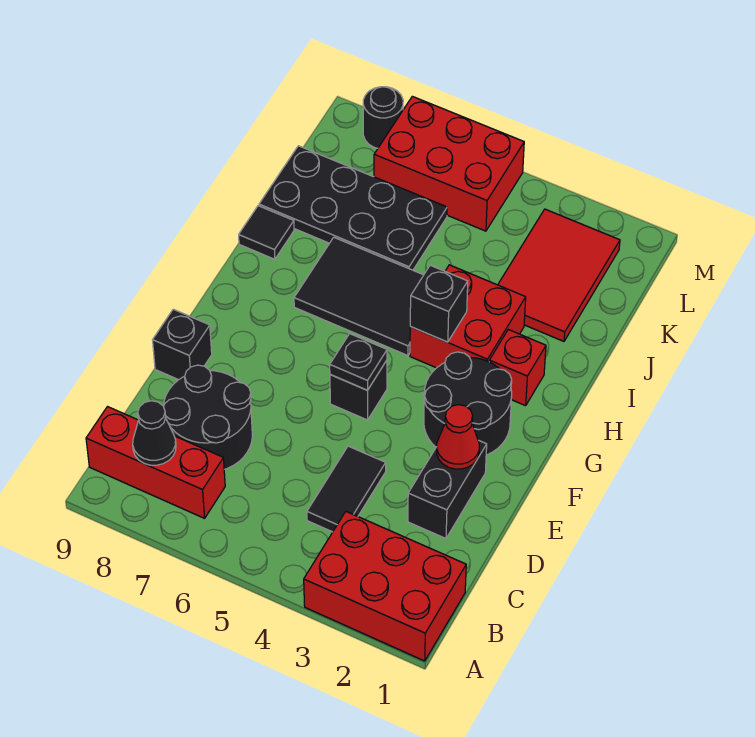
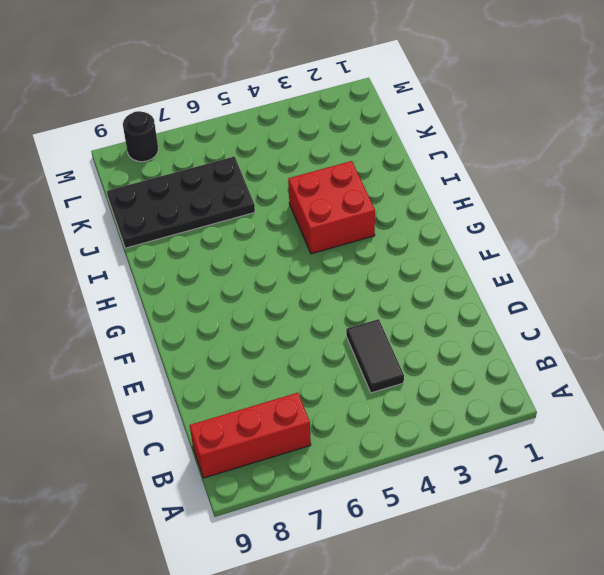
none -> red 2x3 brick [304,512,466,661]
none -> black 2x2 round brick [164,365,252,469]
none -> black 1x2 brick [408,440,487,539]

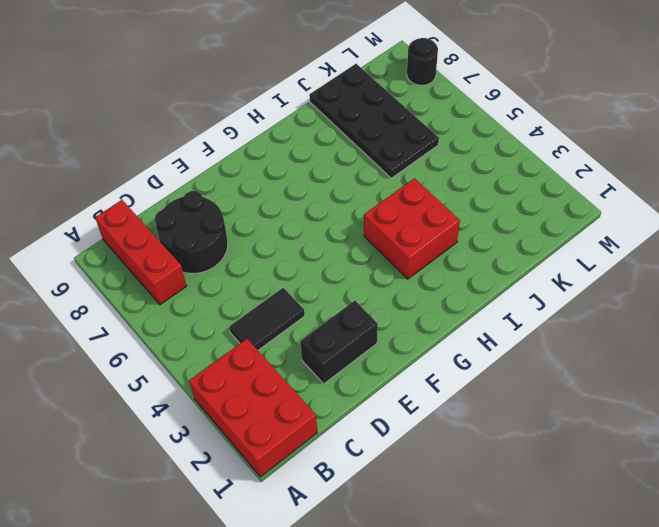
none -> black 1x1 brick [153,309,212,380]
none -> black 2x2 round brick [424,352,512,455]
none -> black 1x1 brick [330,360,387,420]

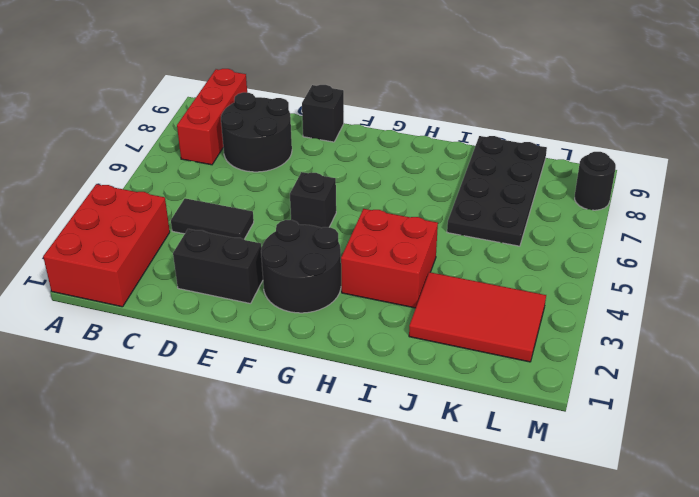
none -> red 1x1 brick [489,330,546,406]
none -> black 2x3 tile [294,237,423,356]
none -> black 1x1 tile [239,206,294,259]

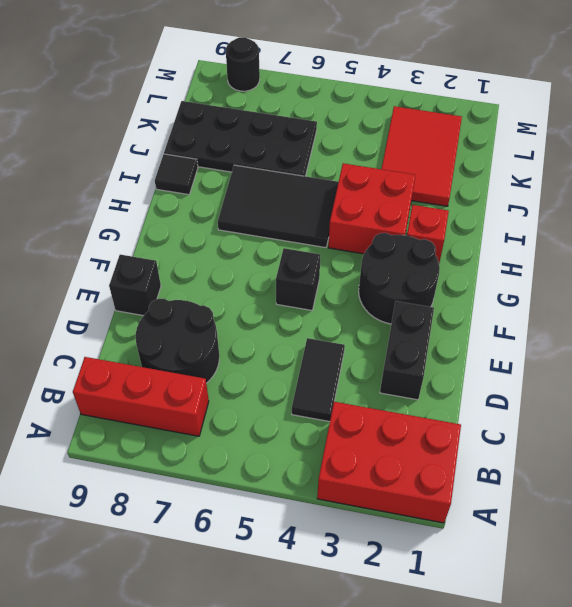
none -> red 2x3 brick [374,96,524,231]
none -> black 1x1 cone [133,401,176,465]
none -> red 1x1 cone [437,405,479,469]

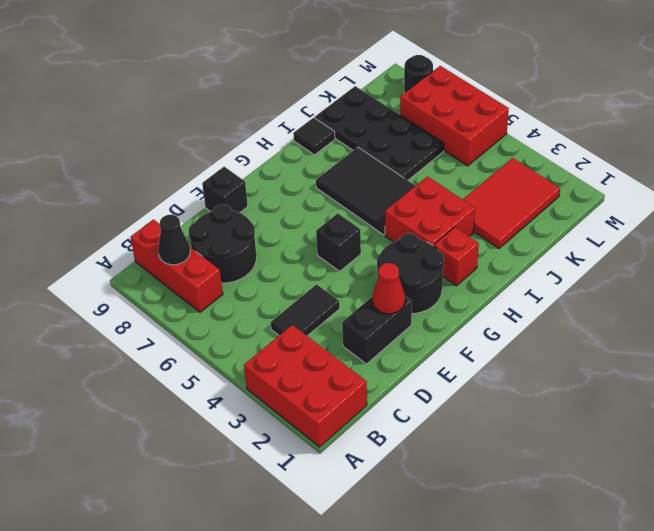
none -> black 1x1 plate [330,334,387,390]
none -> black 1x1 brick [410,265,468,342]

